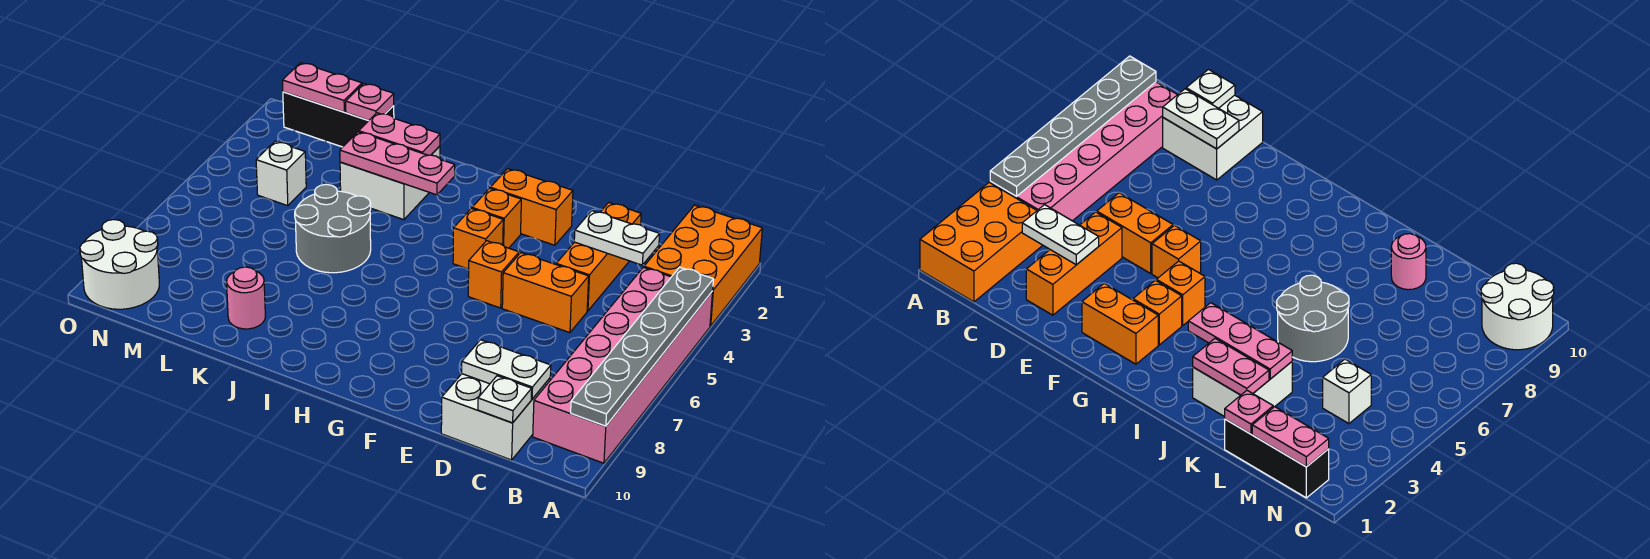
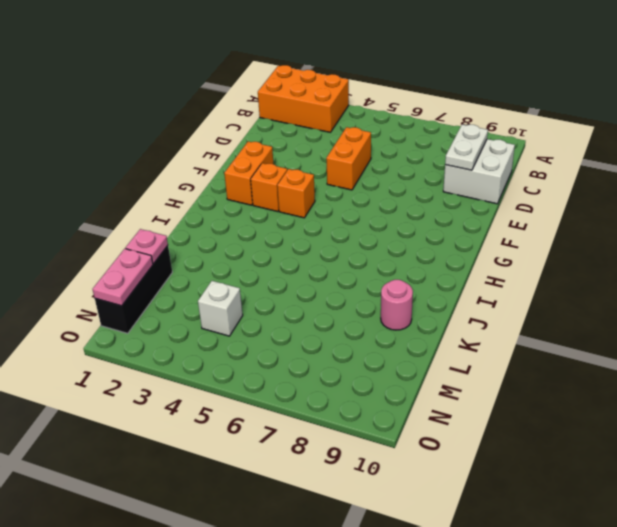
none -> pink 2x6 brick [533,267,713,463]
none -> orange 1x3 brick [556,203,641,311]
none -> orange 1x1 brick [468,241,519,308]

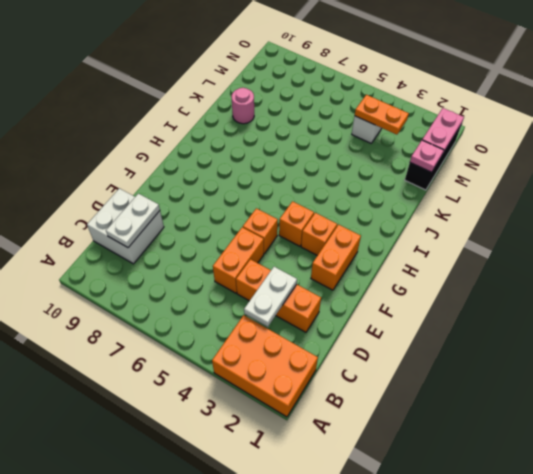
orange 1x2 plate [355,95,409,135] -> none
none -> pink 2x6 brick [533,267,713,463]
none -> white 2x2 brick [340,146,440,220]
none -> grey 2x2 round brick [295,185,371,273]

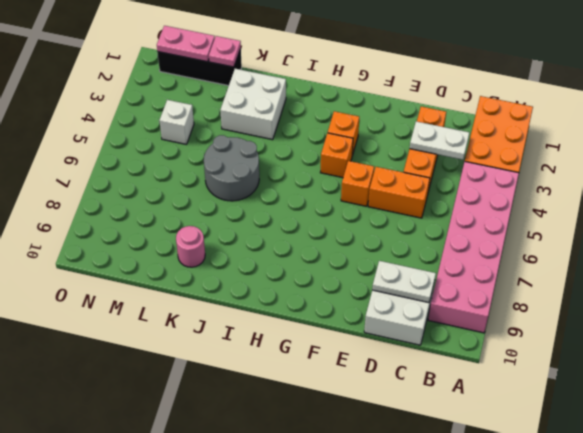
none -> orange 1x2 brick [490,169,573,245]
none -> white 2x2 round brick [80,220,159,309]
none -> grey 1x6 plate [571,267,713,426]

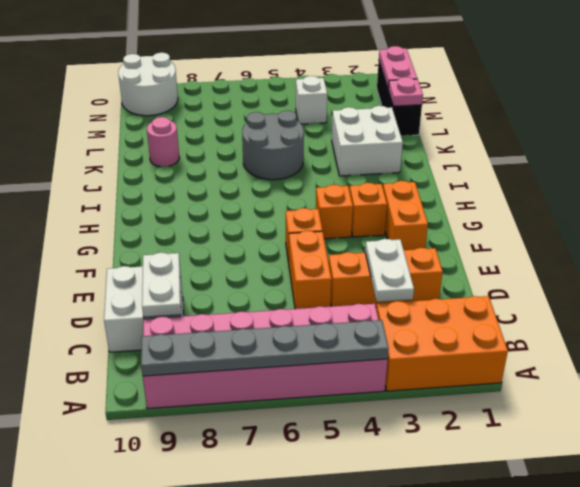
none -> white 1x1 plate [478,376,532,423]
none -> pink 1x3 plate [340,132,455,195]
none -> pink 1x2 plate [359,113,440,155]

